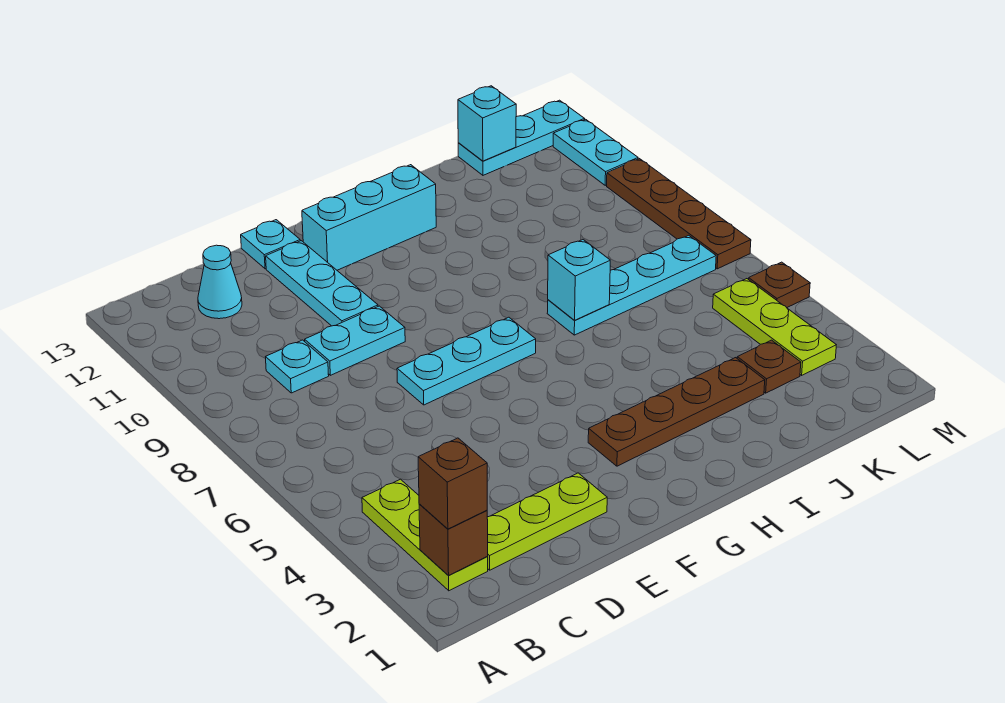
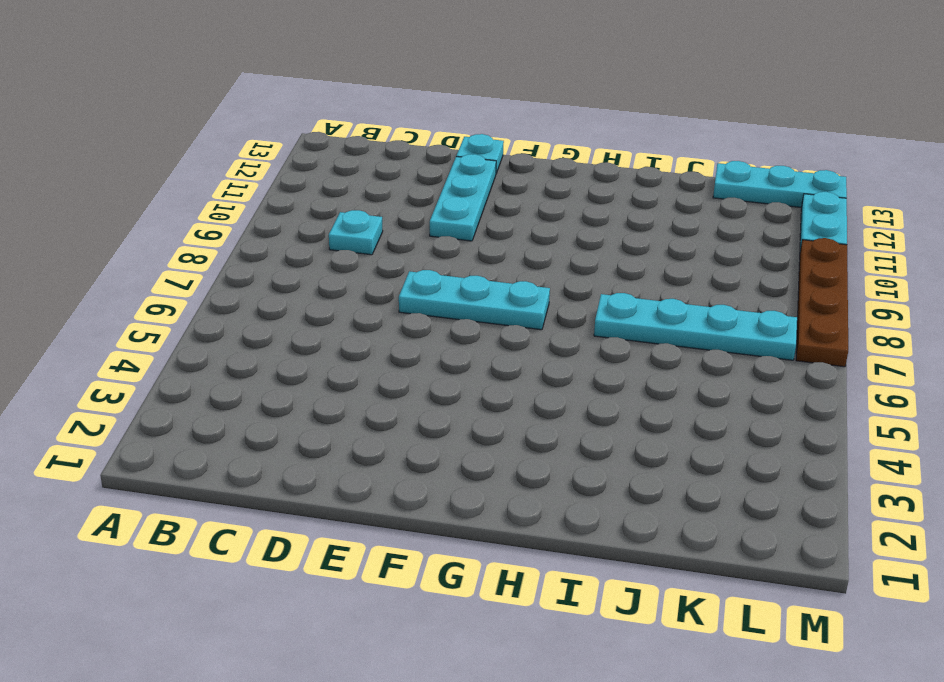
none -> lime 1x3 plate [362,479,488,591]
none -> lime 1x3 plate [487,473,607,570]
none -> cyan 1x1 cone [198,245,242,319]

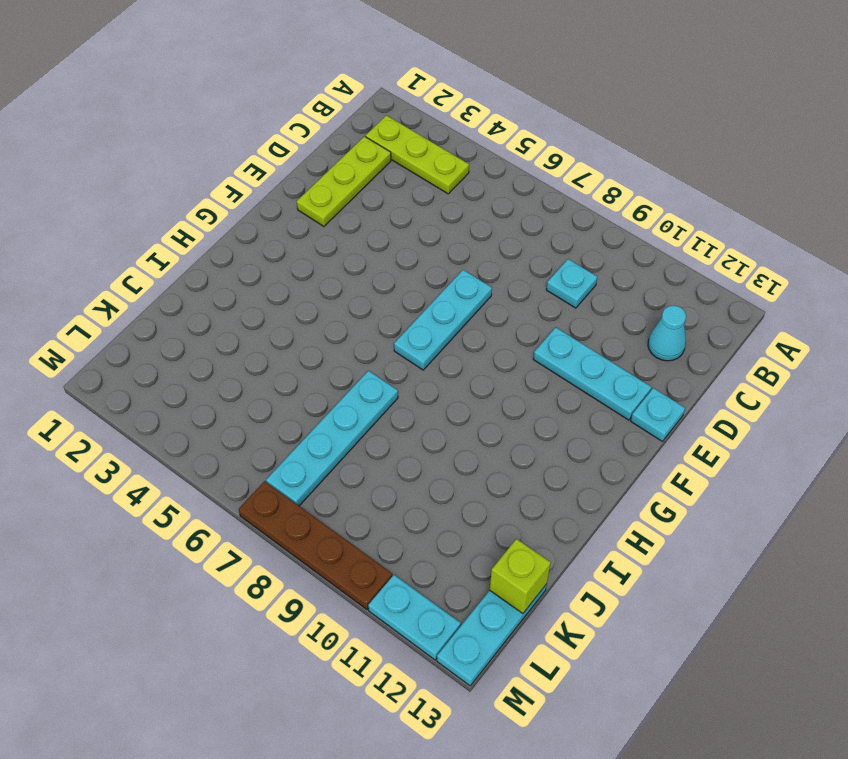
lime 1x1 brick [490,539,551,613] -> cyan 1x1 brick [458,86,516,161]
none -> cyan 1x2 plate [304,306,405,375]
none -> cyan 1x3 brick [302,165,436,270]
none -> brown 1x4 plate [588,358,765,466]

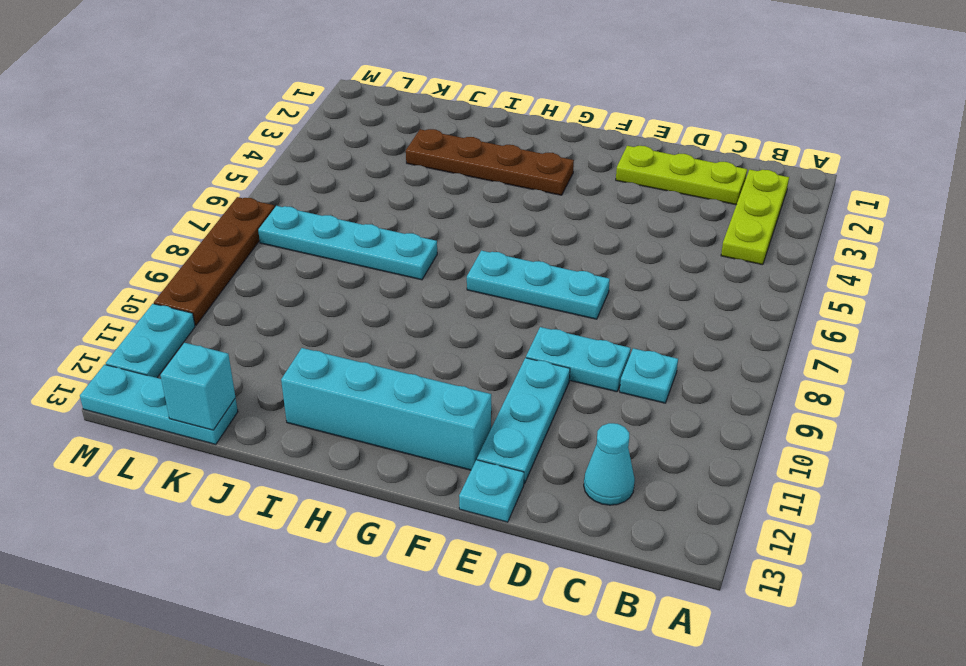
cyan 1x4 brick [281,348,491,470] -> cyan 1x3 brick [302,165,436,270]
none -> brown 1x1 plate [737,340,801,393]
none -> lime 1x3 plate [713,279,836,375]
none -> brown 1x1 plate [749,262,810,308]

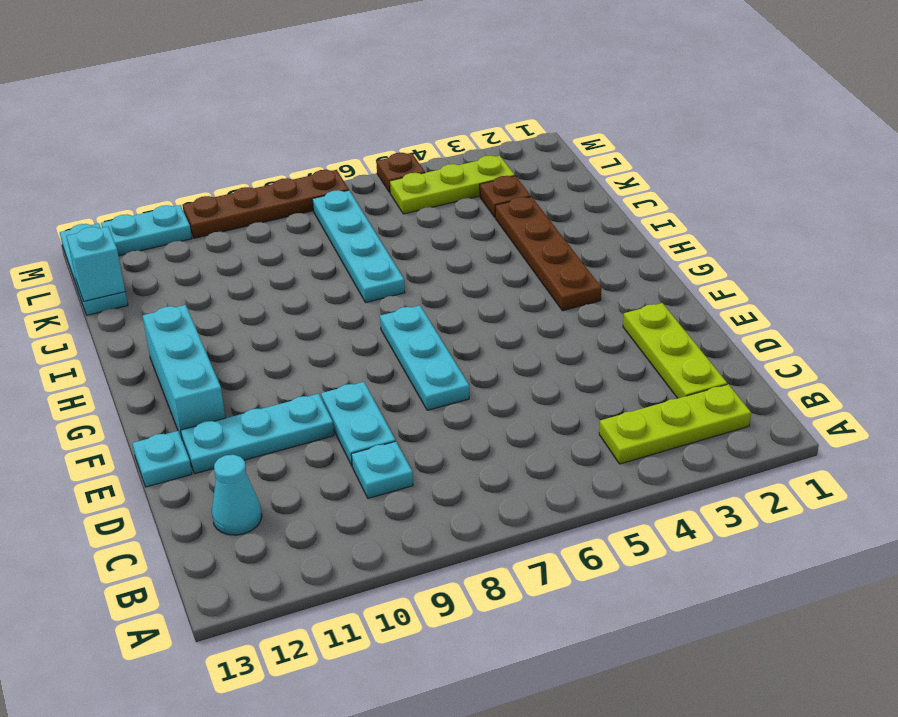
none -> brown 1x1 brick [419,504,488,576]
none -> cyan 1x1 brick [548,240,610,320]
none -> brown 1x1 brick [418,438,487,529]

